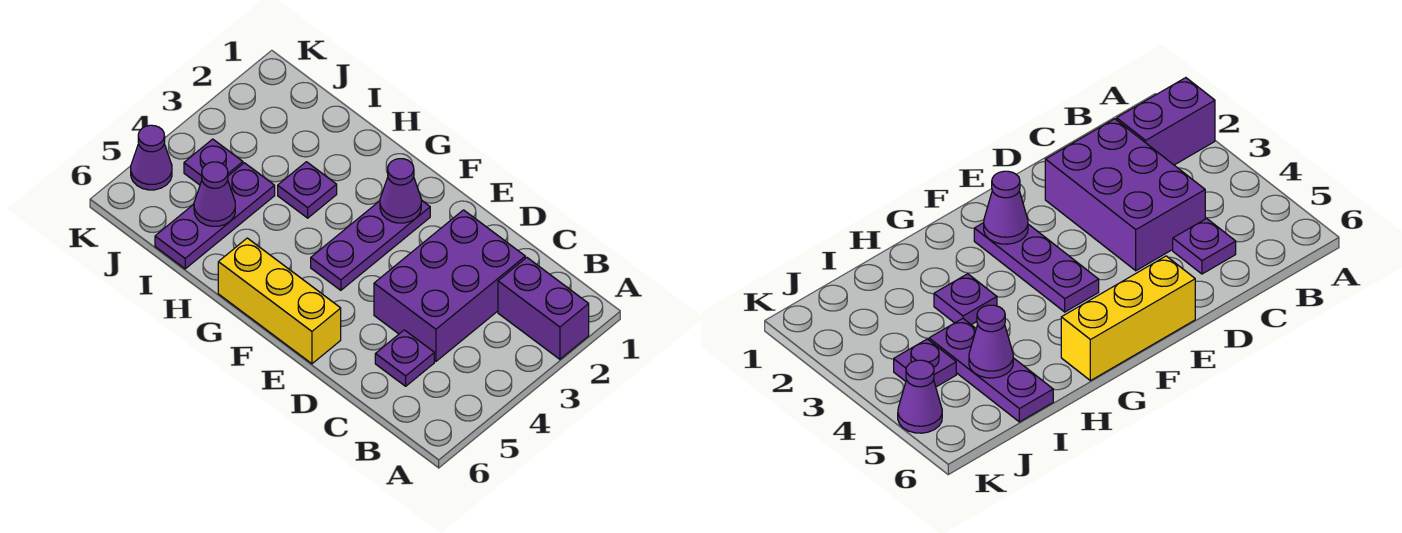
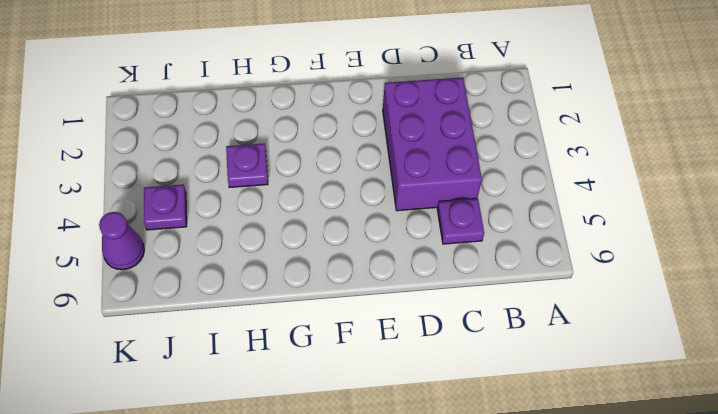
none -> purple 1x2 brick [498,258,589,359]
none -> yellow 1x3 brick [218,238,341,364]

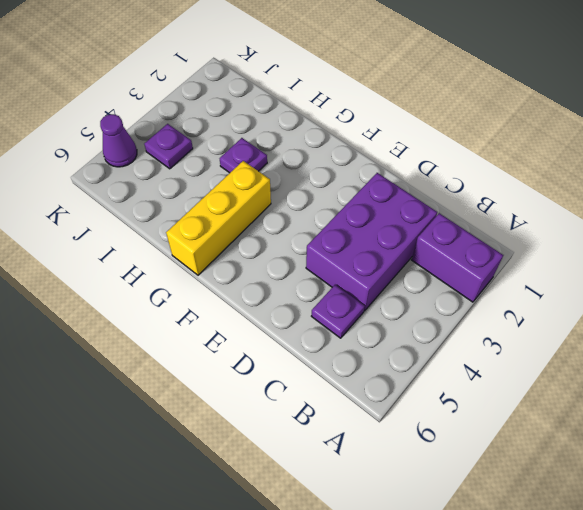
yellow 1x3 brick [166,161,271,275] -> yellow 1x3 brick turned to [218,238,341,364]
none -> purple 1x3 plate [311,200,430,290]
none -> purple 1x3 plate [155,163,275,269]

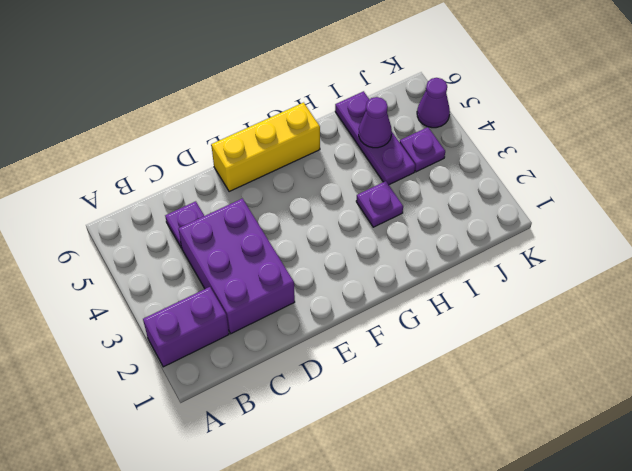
none -> purple 1x3 plate [311,200,430,290]
none -> purple 1x1 cone [380,159,421,223]

